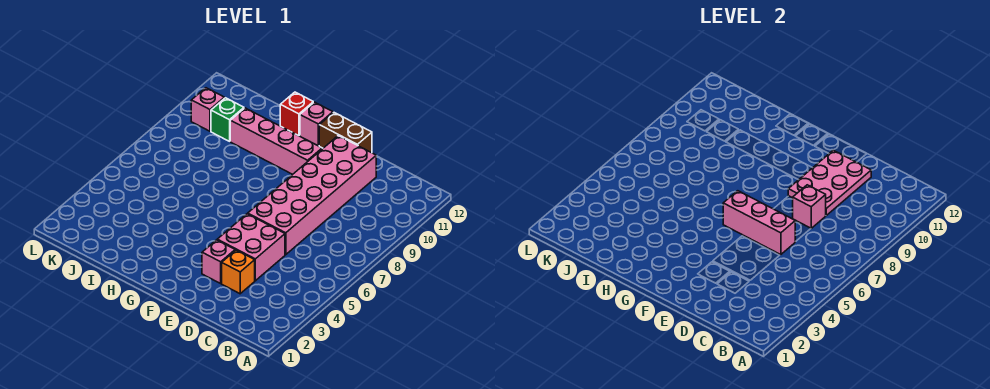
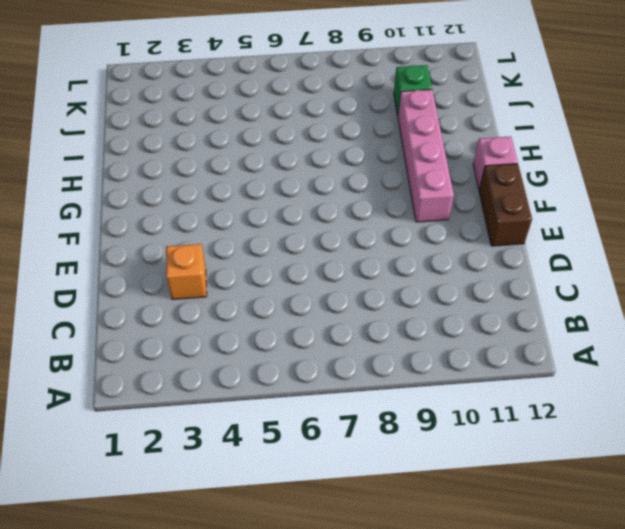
none -> pink 2x2 brick [217,214,285,281]
none -> pink 2x6 brick [248,136,376,255]
none -> pink 1x1 brick [202,240,235,283]

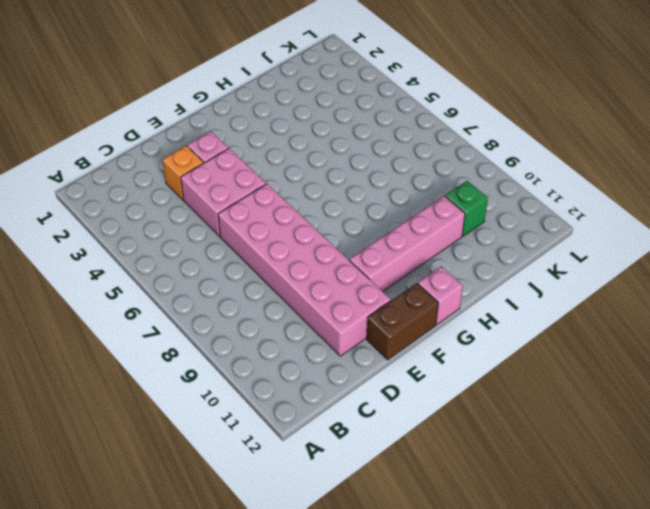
none -> red 1x1 brick [280,92,313,136]
none -> pink 1x1 brick [191,88,224,131]
none -> pink 1x3 brick [723,191,795,255]

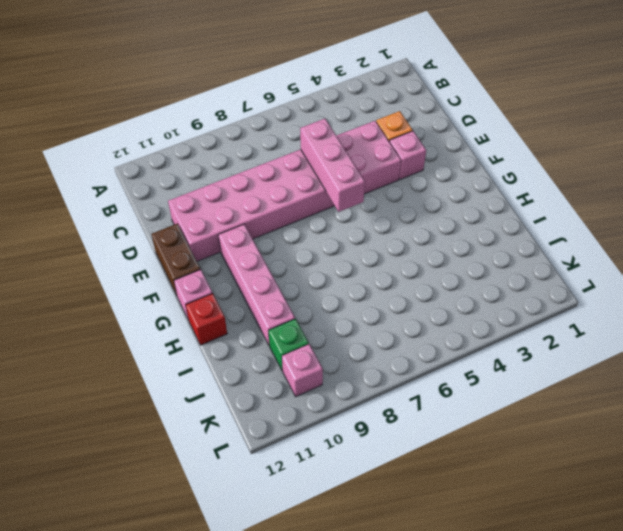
none -> pink 1x1 brick [793,185,826,228]
none -> pink 2x3 plate [788,150,871,215]

